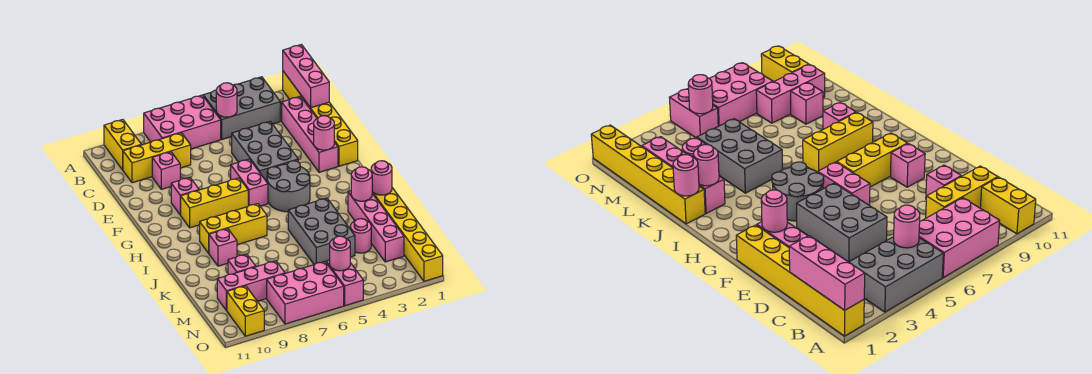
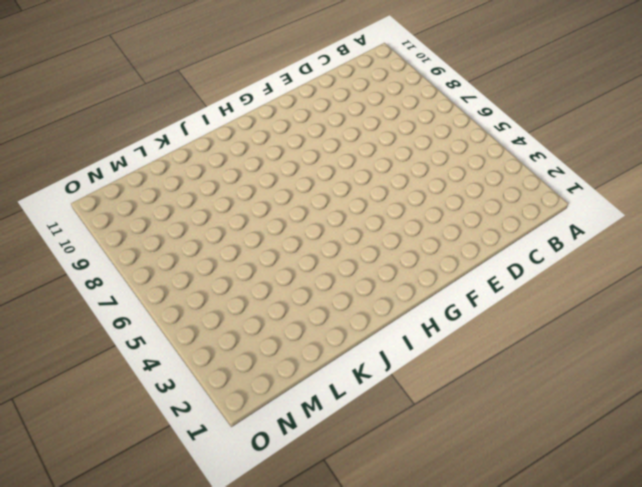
none -> yellow 1x6 brick [283,71,358,166]
none -> grey 2x3 brick [203,77,280,139]
none -> pink 2x3 brick [144,95,221,149]

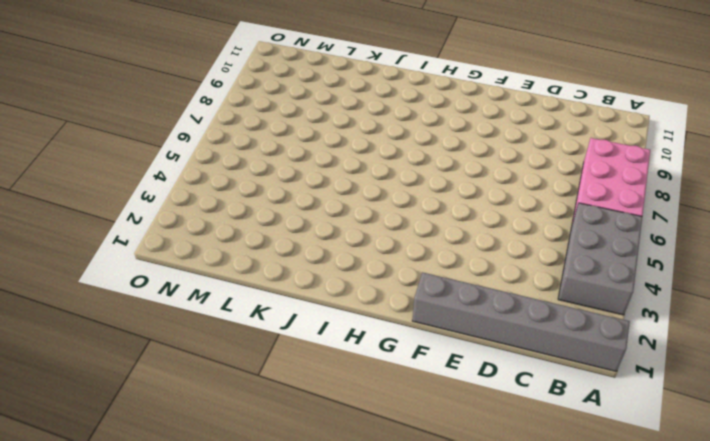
grey 1x6 brick [412,272,630,372] -> yellow 1x6 brick [283,71,358,166]
none -> yellow 1x2 brick [104,120,141,170]
none -> pink 1x4 brick [282,96,338,172]
none -> yellow 1x3 brick [123,133,191,183]

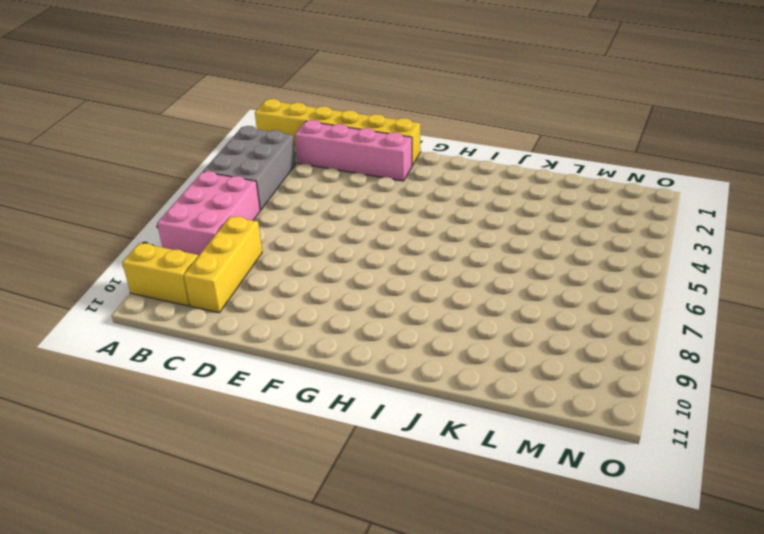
none -> grey 2x3 brick [232,121,298,182]
none -> pink 1x1 brick [152,152,180,189]
none -> pink 1x2 brick [231,159,268,206]

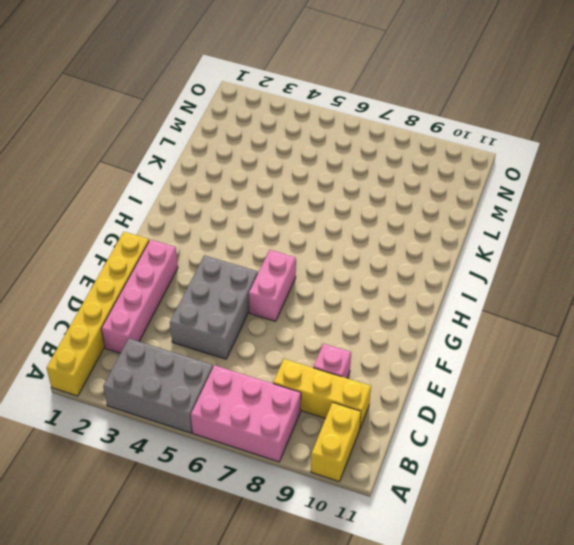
none -> pink 1x1 brick [171,177,199,215]
none -> grey 2x2 round brick [267,161,310,212]
none -> yellow 1x3 brick [181,178,248,228]

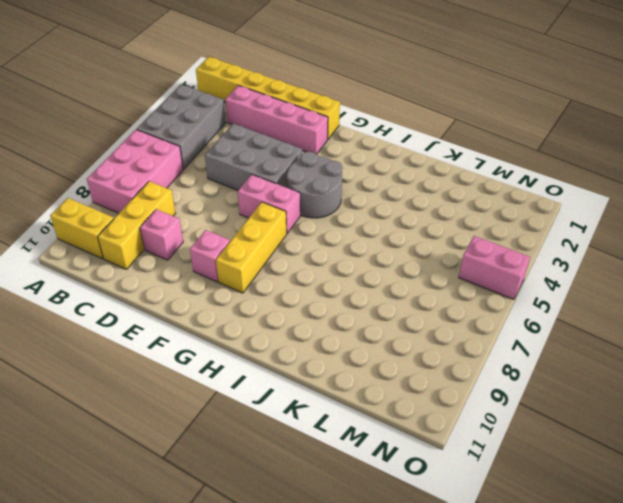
none -> yellow 1x3 brick [200,204,267,253]
none -> yellow 1x6 brick [372,188,443,281]
none -> pink 1x4 brick [348,191,404,262]

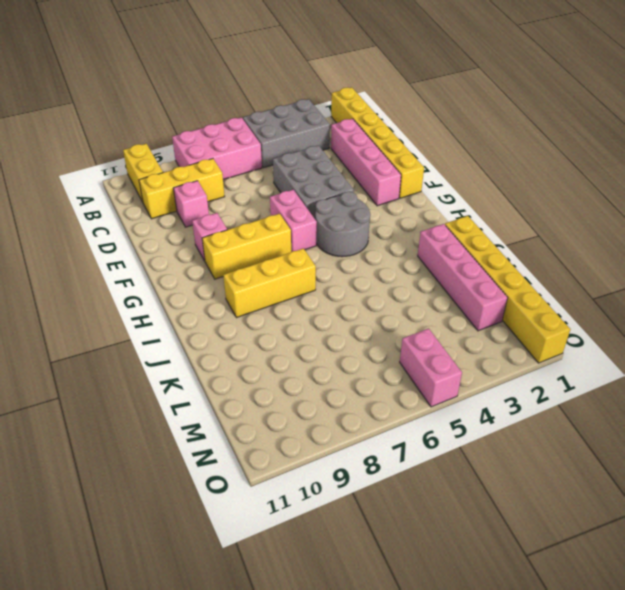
none -> grey 2x3 brick [288,198,355,265]
none -> pink 1x1 brick [209,229,237,266]
none -> pink 1x1 round brick [350,219,371,253]

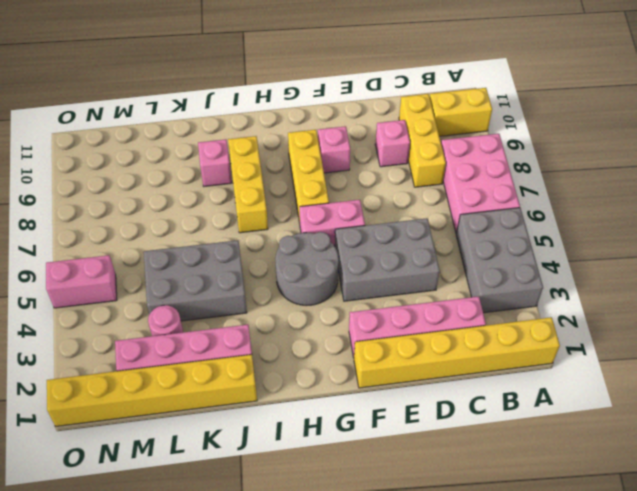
none -> pink 1x1 brick [228,254,256,274]
none -> pink 1x3 brick [217,261,285,311]
none -> pink 2x3 brick [267,261,344,324]

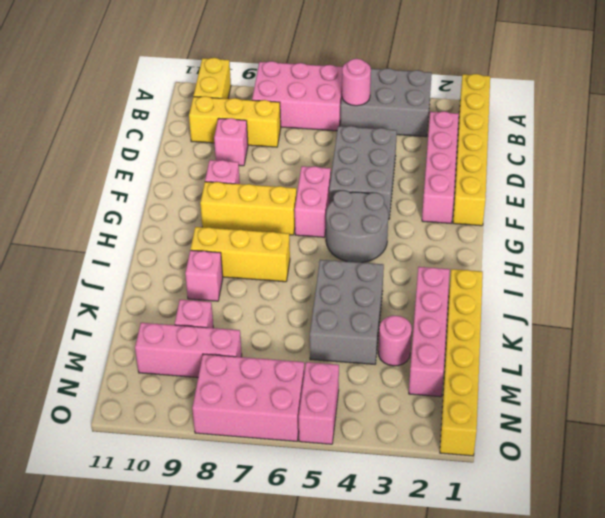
none -> yellow 1x2 brick [227,286,264,336]
none -> pink 1x3 brick [283,45,329,108]
none -> pink 1x1 round brick [314,116,334,150]

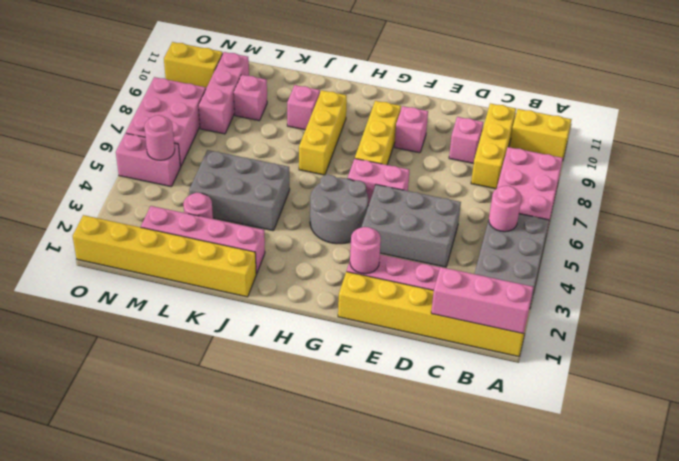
none -> pink 1x1 round brick [371,161,392,195]
none -> pink 1x1 round brick [351,167,372,201]

